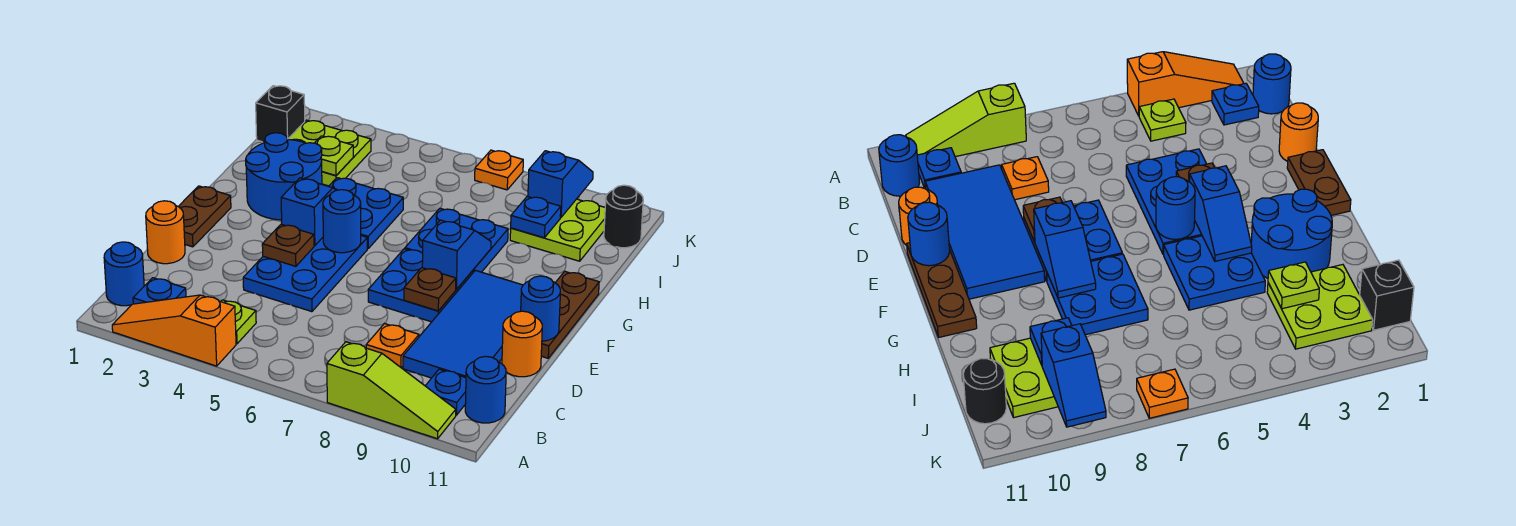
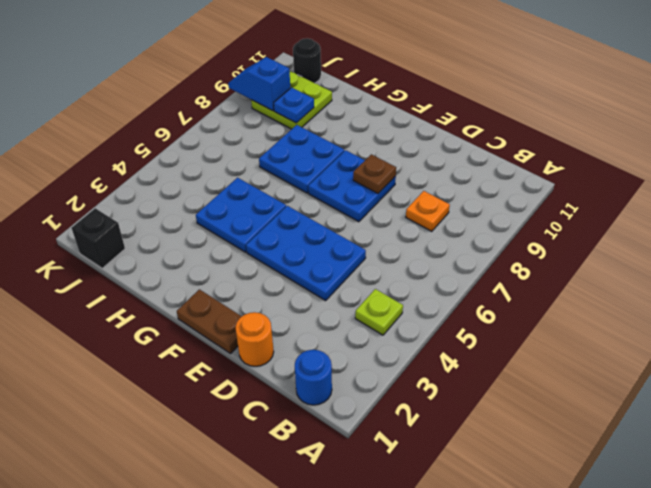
none -> orange 1x3 slope [112,295,236,366]
none -> lime 1x3 slope [327,342,456,439]
none -> blue 1x1 plate [133,278,186,304]
none -> blue 1x1 plate [426,369,466,415]

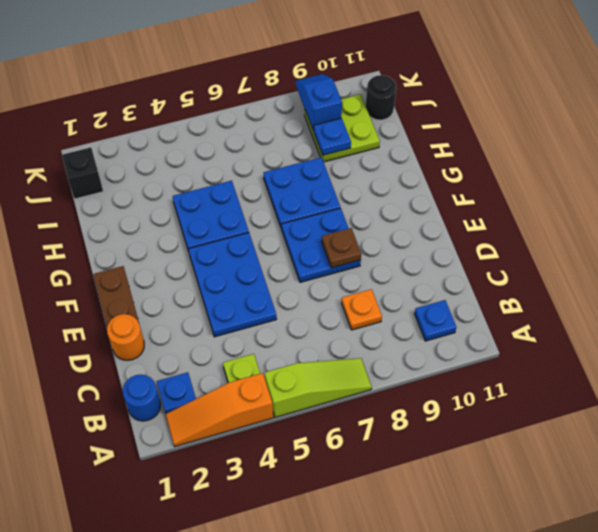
lime 1x3 slope [265,358,372,417] -> lime 1x3 slope moved to [327,342,456,439]
none -> blue 1x1 round brick [465,356,506,423]
none -> blue 2x4 tile [403,270,523,378]
none -> orange 1x1 round brick [502,311,542,377]
none -> brown 1x3 plate [541,271,599,358]

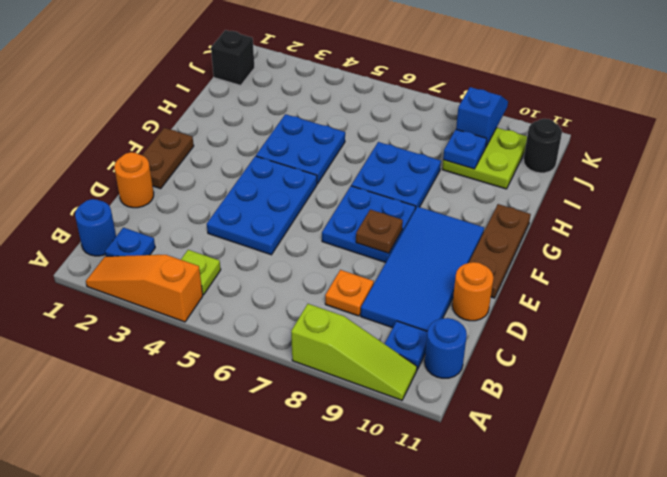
none -> blue 2x2 round brick [246,133,322,220]
none -> lime 2x2 plate [288,120,371,186]
none -> orange 1x1 plate [475,150,523,190]
none -> brown 1x1 plate [262,224,314,266]

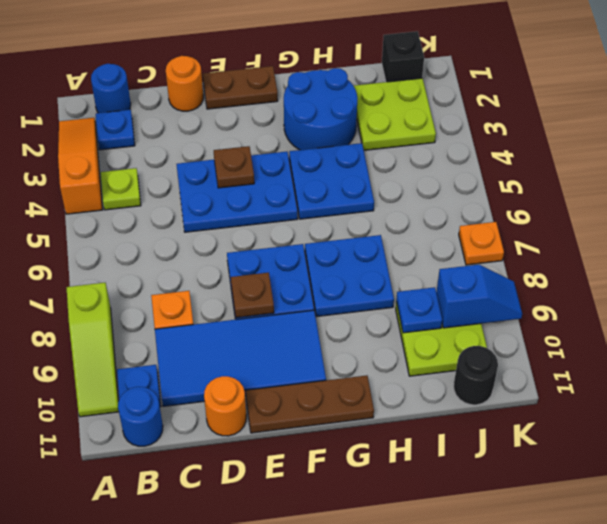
none -> blue 1x1 round brick [521,276,560,341]
none -> blue 1x2 slope [281,178,336,246]
none -> blue 1x1 round brick [323,190,361,253]
none -> blue 1x2 slope [422,220,491,289]

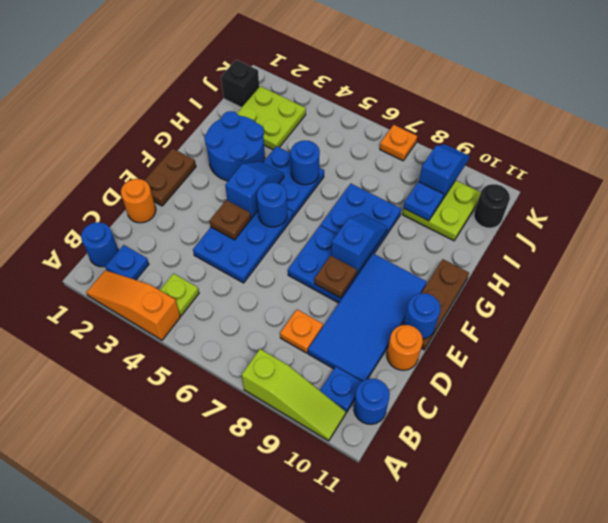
blue 1x1 round brick [291,140,320,185] -> none
none -> lime 1x1 plate [315,136,353,175]

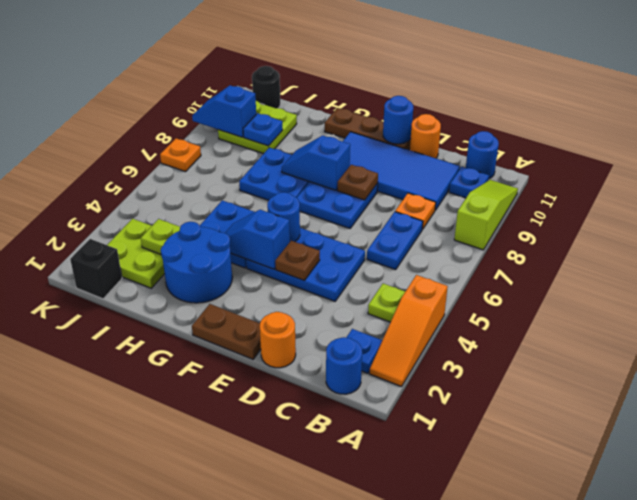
blue 1x2 plate [367,212,423,270] -> none

